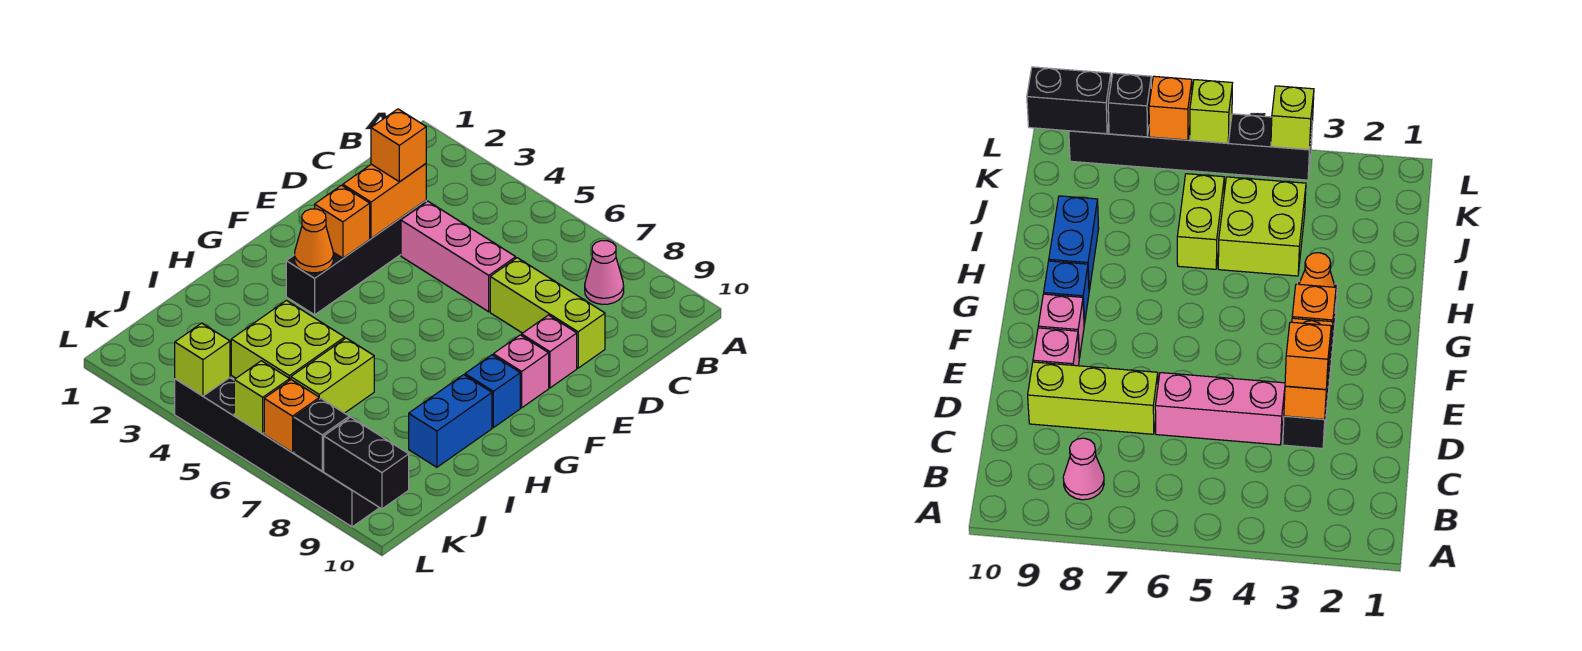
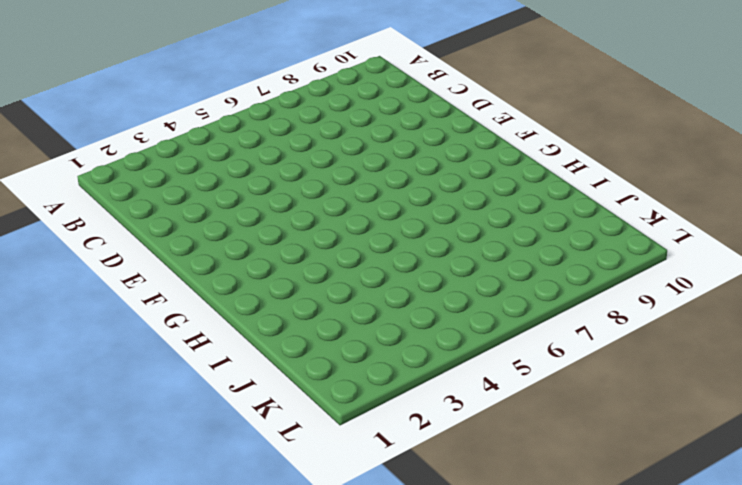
none -> pink 1x1 cone [585,241,624,304]
none -> black 1x4 brick [286,201,426,315]
none -> pink 1x3 brick [401,201,516,312]

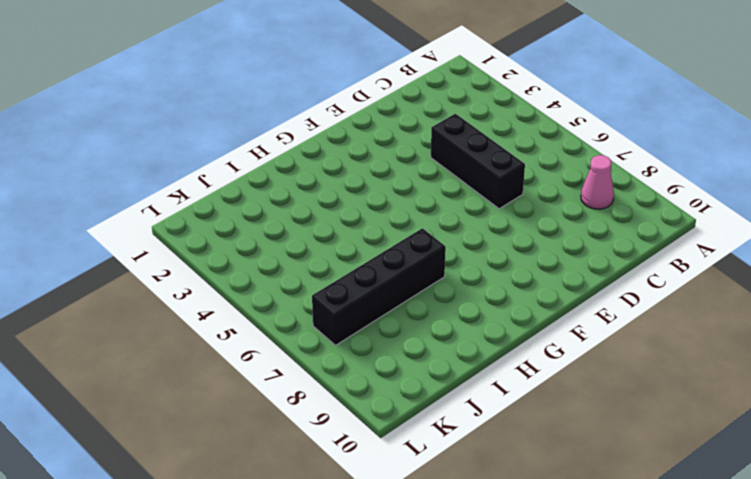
black 1x3 brick [431,114,525,209] -> pink 1x3 brick [401,201,516,312]
black 1x4 brick [312,228,446,345] -> black 1x4 brick moved to [286,201,426,315]
none -> lime 1x3 brick [490,258,605,368]
none -> pink 1x1 brick [522,315,577,388]
none -> pink 1x1 brick [493,335,549,408]

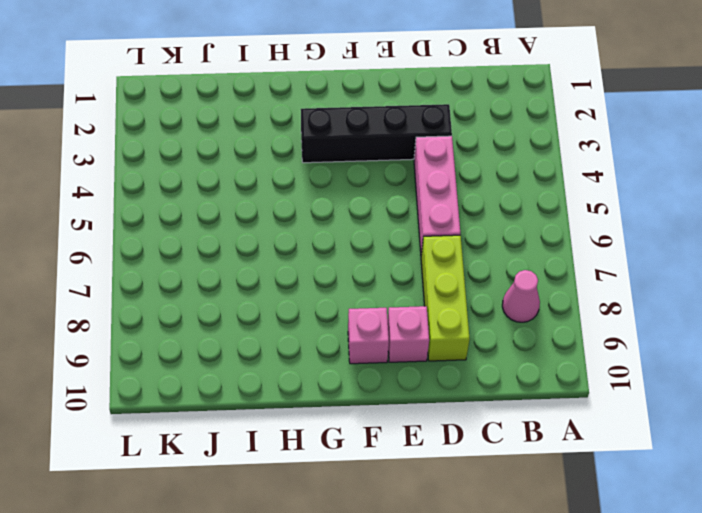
none -> blue 1x1 brick [465,355,520,428]
none -> blue 1x2 brick [409,375,492,467]
none -> lime 2x2 brick [231,300,345,380]

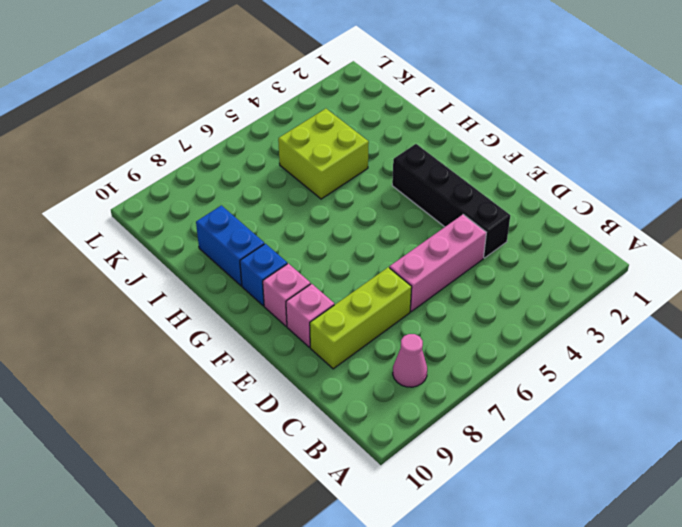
none -> lime 1x2 brick [291,338,374,413]
none -> black 1x6 brick [175,378,379,527]
none -> orange 1x2 brick [343,164,426,238]

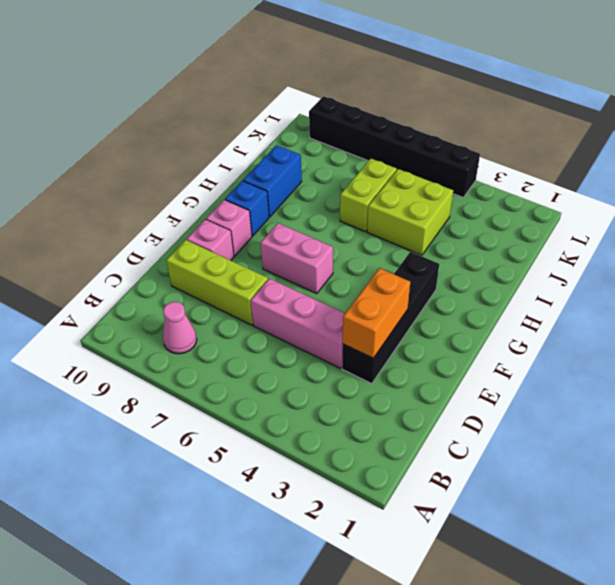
pink 1x2 brick [261,223,333,294] -> none
none -> orange 1x1 brick [315,185,370,258]
none -> orange 1x1 cone [295,209,333,273]
none -> lime 1x1 brick [175,323,230,396]

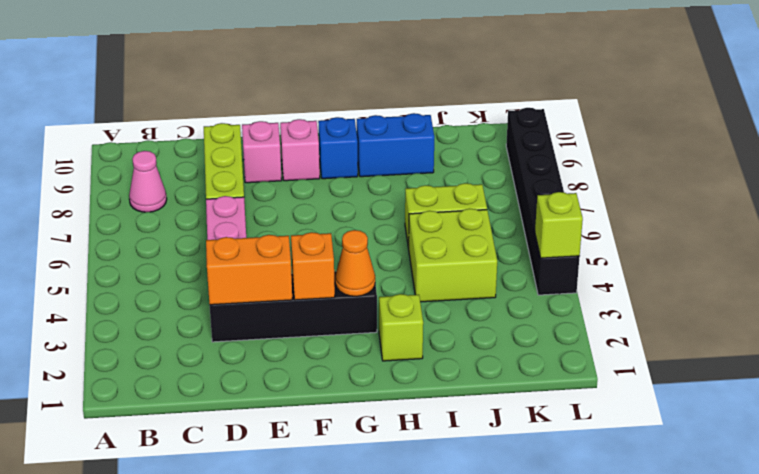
lime 1x1 brick [379,294,423,361] -> lime 1x1 brick moved to [234,361,290,433]
none -> orange 1x1 brick [264,380,319,452]
none -> black 1x1 brick [294,399,349,471]
none -> black 1x2 brick [324,417,409,509]

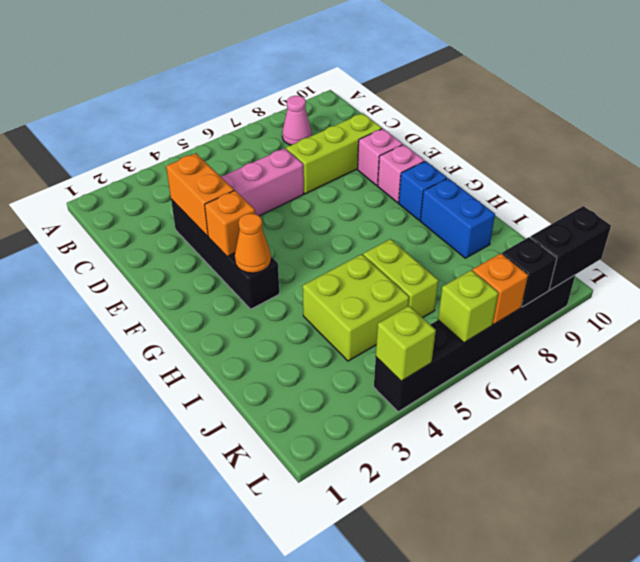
none -> orange 1x1 brick [371,109,426,182]

